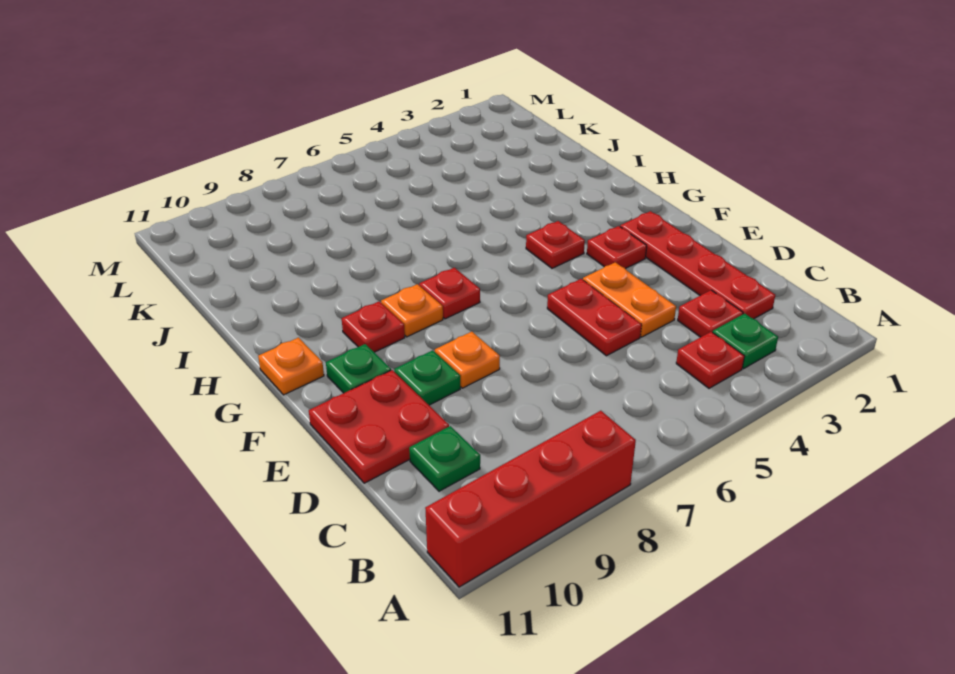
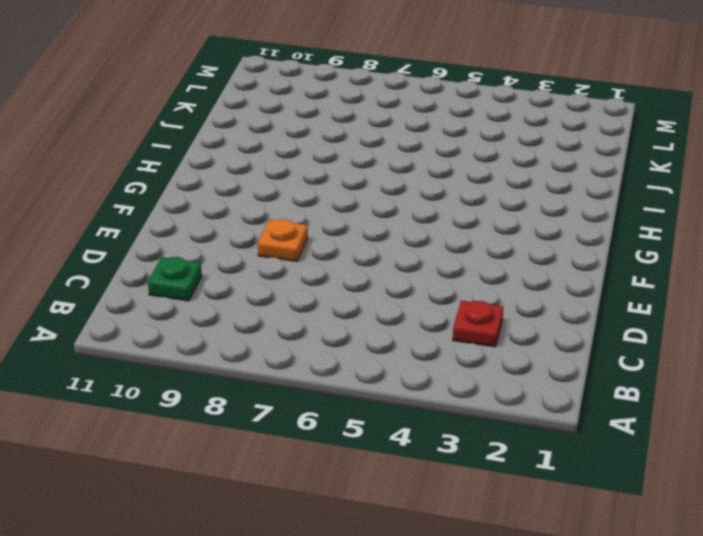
none -> red 1x4 brick [425,411,636,587]
none -> green 1x1 plate [713,313,778,369]
none -> red 1x1 plate [676,332,744,388]

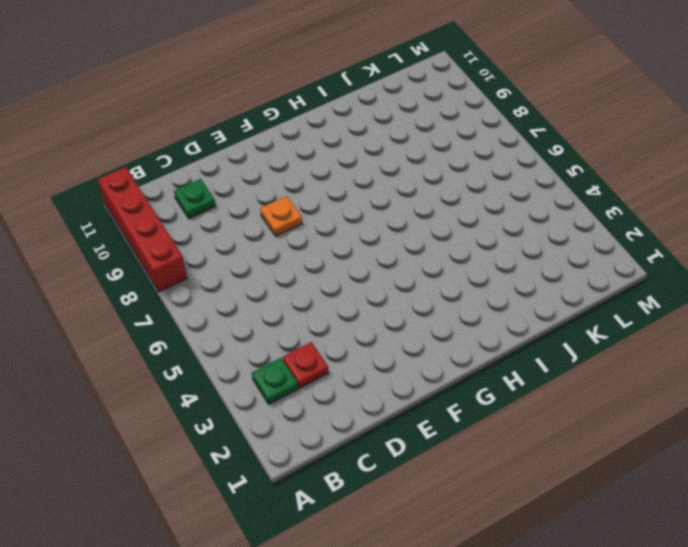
none -> red 1x1 plate [676,332,744,388]
none -> red 1x4 plate [620,211,775,319]
none -> orange 1x2 plate [583,262,676,337]

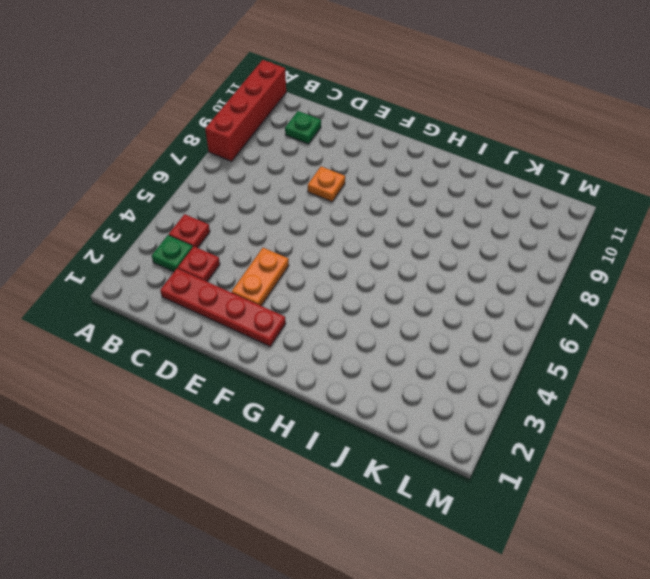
orange 1x2 plate [232,248,289,306] -> orange 1x2 plate turned to [583,262,676,337]
none -> red 1x2 plate [547,279,642,356]
none -> red 2x2 plate [309,370,449,483]
none -> green 1x1 plate [394,350,460,405]

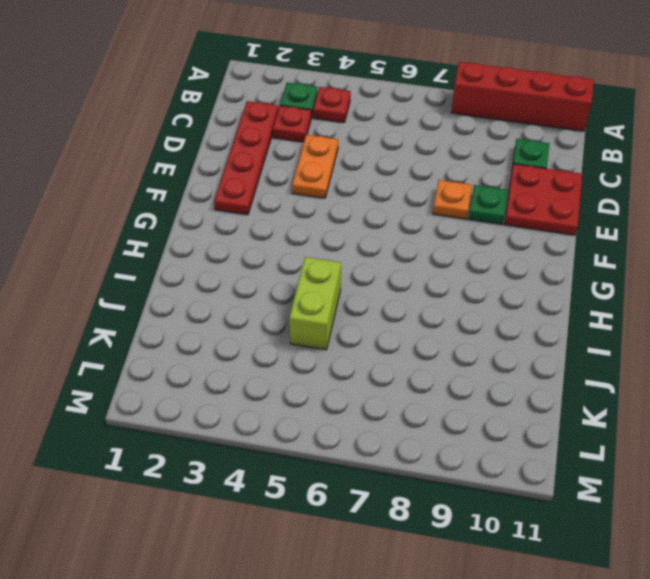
lime 1x2 brick [289,257,341,350] -> none
none -> red 1x2 plate [547,279,642,356]
none -> red 1x1 plate [587,226,647,269]
none -> green 1x1 plate [326,344,391,393]

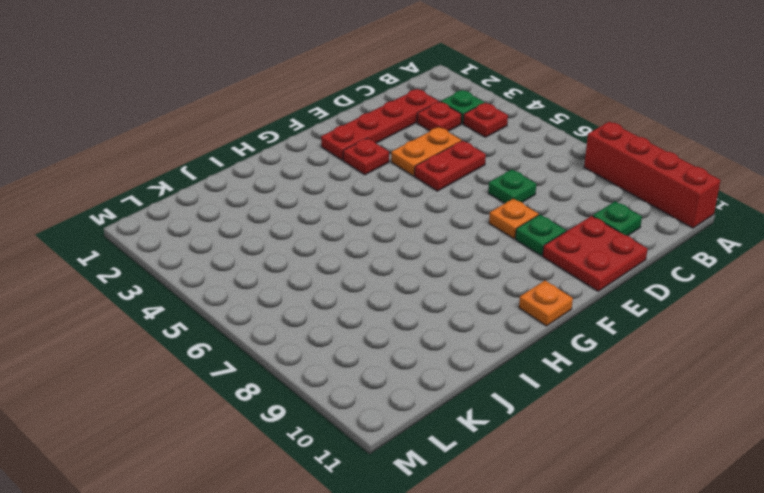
green 1x1 plate [488,170,536,203] -> green 1x1 plate moved to [326,344,391,393]
none -> red 1x1 plate [526,221,585,268]
none -> red 1x1 plate [419,268,480,319]
none -> orange 1x1 plate [381,284,443,337]

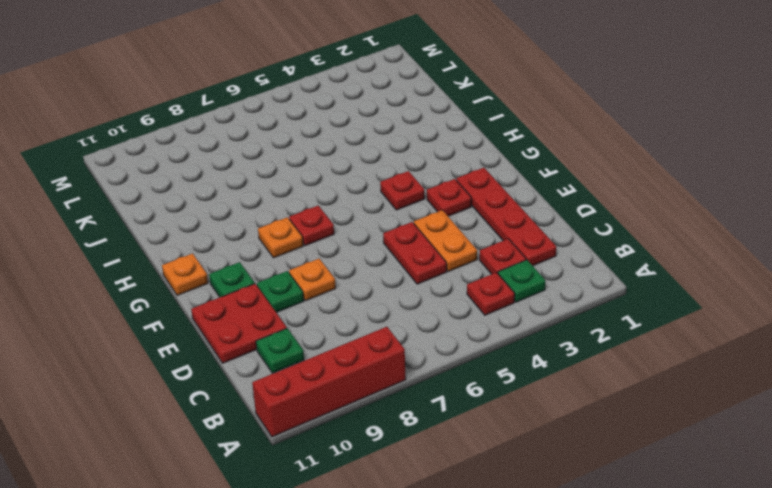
none -> red 1x1 plate [342,301,405,352]

